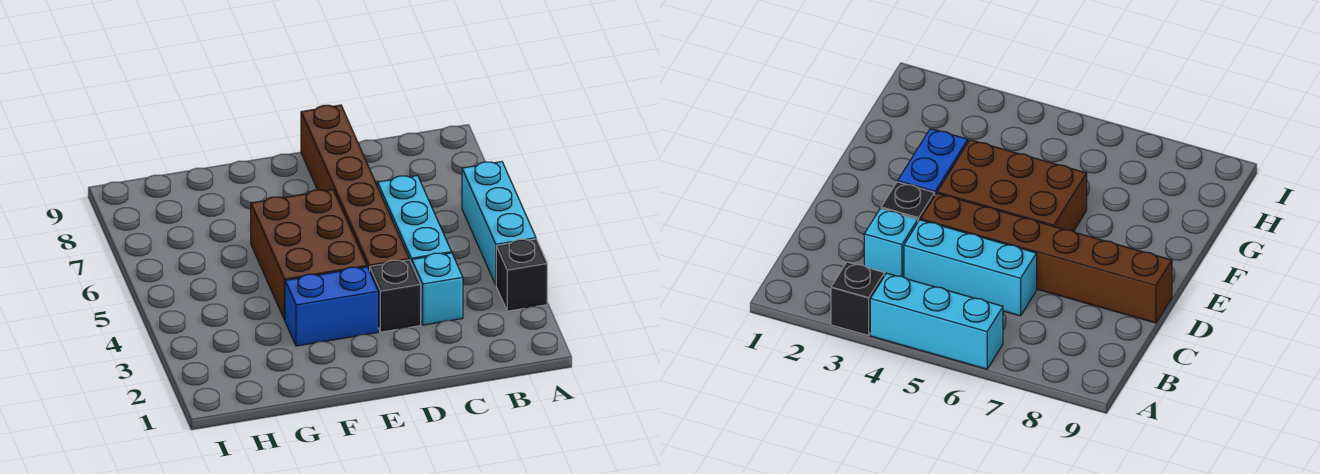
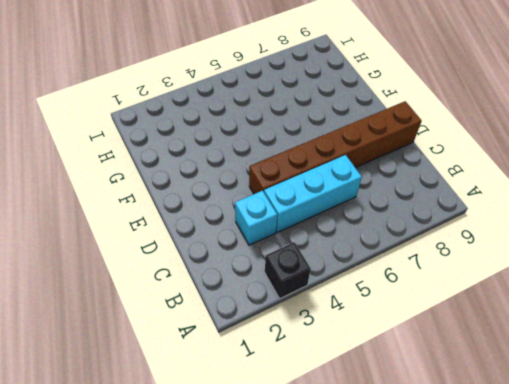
none -> cyan 1x3 brick [462,162,536,285]
none -> black 1x1 brick [370,260,421,332]

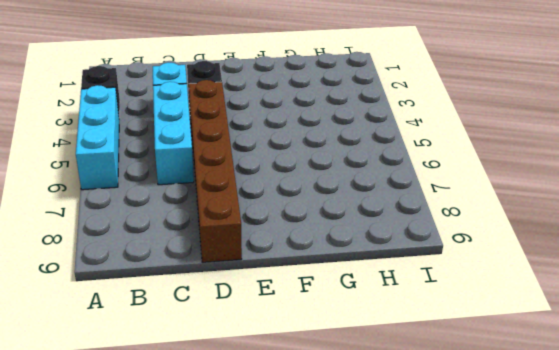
none -> blue 1x2 brick [285,267,378,346]
none -> brown 2x3 brick [251,189,367,320]

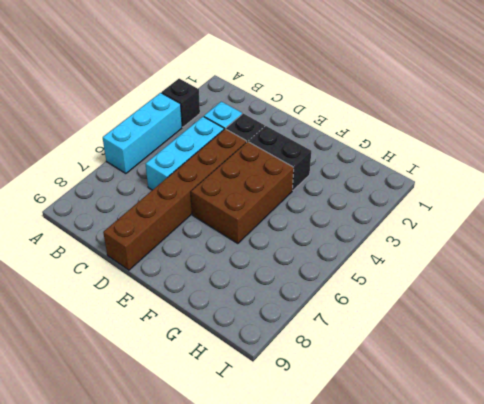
black 1x2 brick [249,126,311,190] -> blue 1x2 brick [285,267,378,346]

